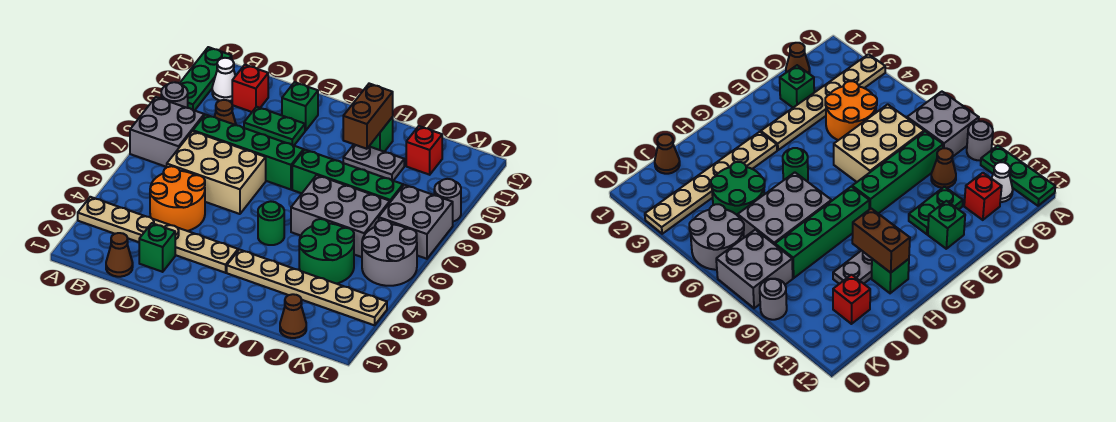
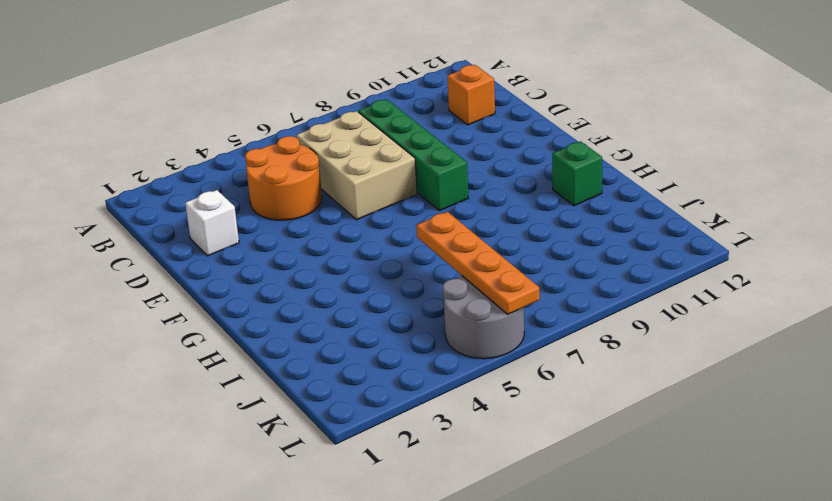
orange 1x1 brick [447,65,495,125] -> red 1x1 brick [232,65,268,112]
white 1x1 brick [185,190,239,256] -> green 1x1 brick [139,223,175,272]
orange 1x4 plate [416,212,540,315] -> none
none -> tan 1x6 plate [78,197,238,273]
none -> grey 2x2 brick [130,97,204,167]
none -> grey 1x1 round brick [161,82,188,108]

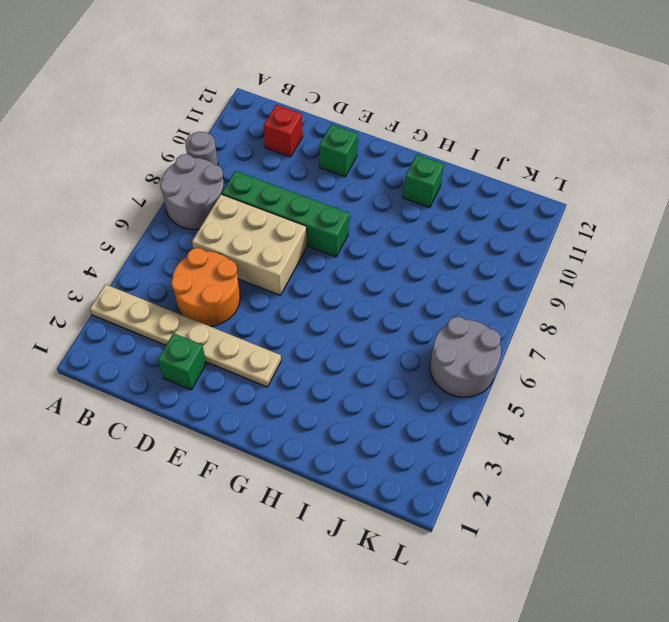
grey 2x2 round brick [160,154,224,229] -> grey 2x2 brick [130,97,204,167]
none -> green 1x3 plate [180,47,232,111]
none -> white 1x1 cone [212,58,235,101]
none -> brown 1x1 cone [106,233,133,277]

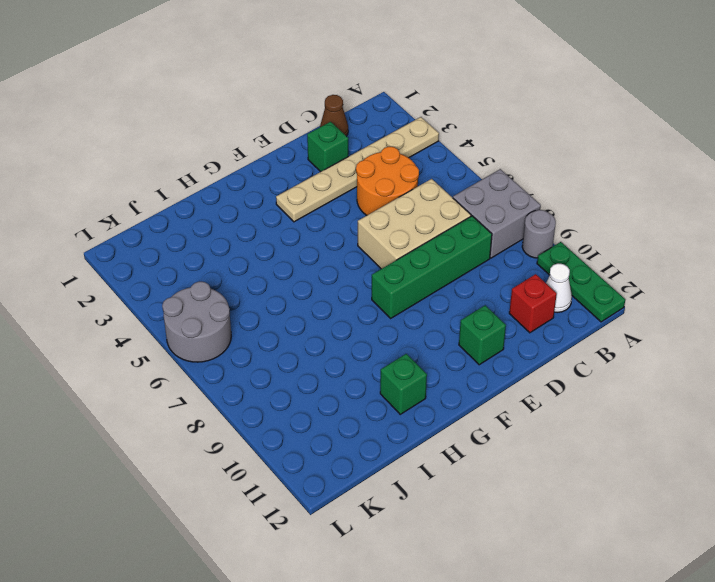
none -> brown 1x1 cone [214,100,236,125]
none -> green 1x2 plate [244,107,305,146]
none -> tan 1x6 plate [227,250,387,325]

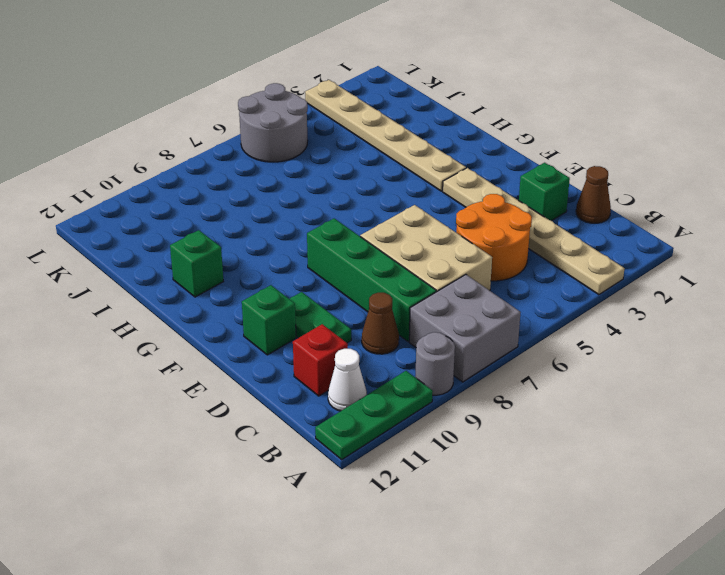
none -> green 1x1 round brick [258,201,284,245]
none -> green 1x4 brick [292,150,403,202]
none -> grey 2x3 brick [291,175,390,257]

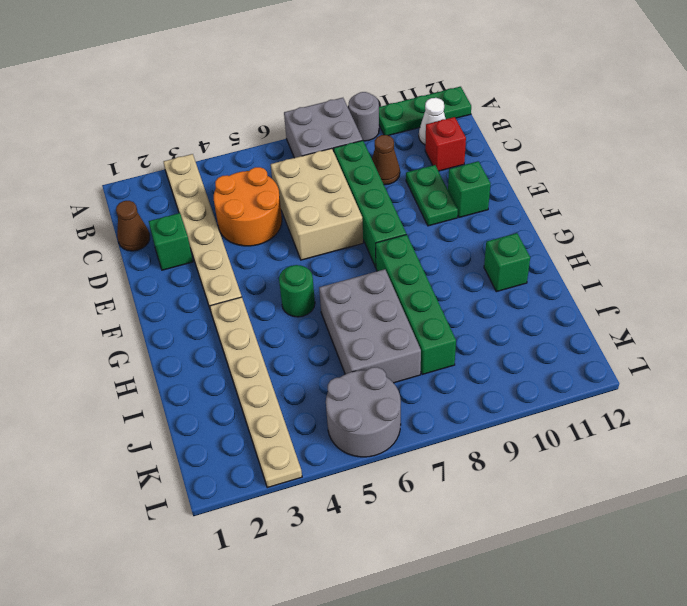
none -> grey 1x2 plate [343,145,404,181]
none -> green 2x2 round brick [299,219,354,284]
none -> brown 1x1 cone [280,294,306,338]

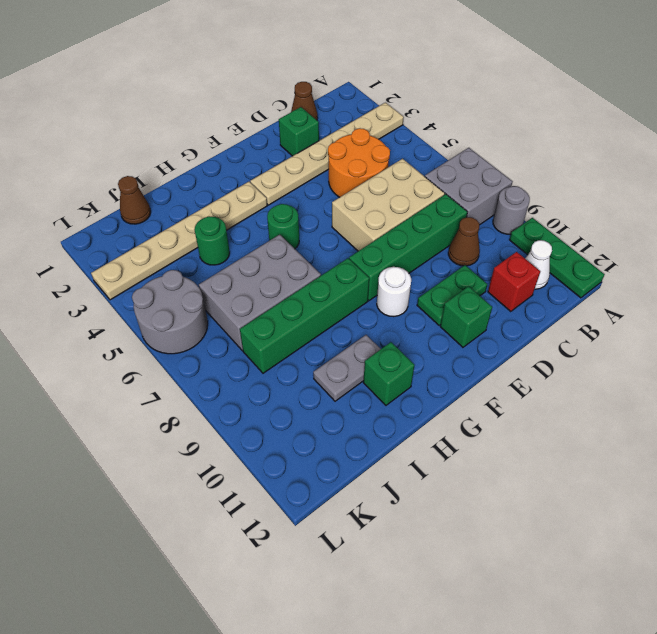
white 1x1 round brick [377,267,411,317] -> none
green 1x1 round brick [194,216,230,265] -> green 2x2 round brick [299,219,354,284]
none -> red 1x1 brick [406,126,442,175]
none -> grey 2x2 brick [379,185,453,259]
none -> grey 1x1 round brick [434,179,461,222]

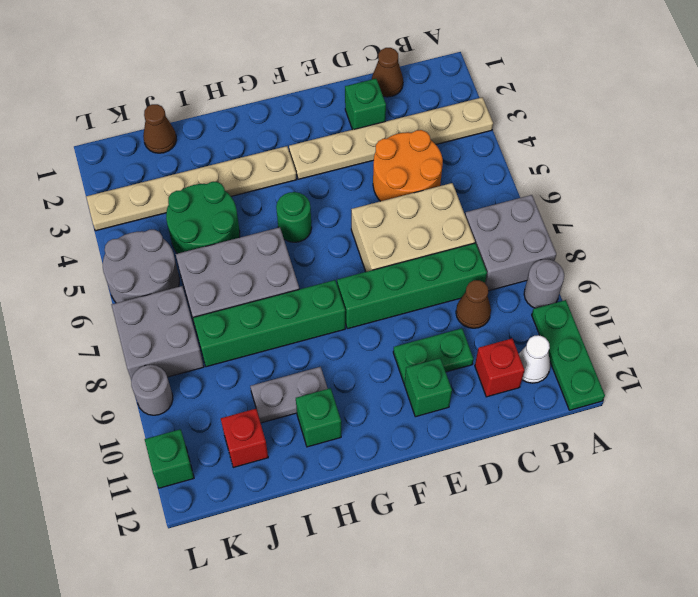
green 1x1 brick [145,429,194,488] -> none
none -> brown 1x2 brick [343,84,393,149]

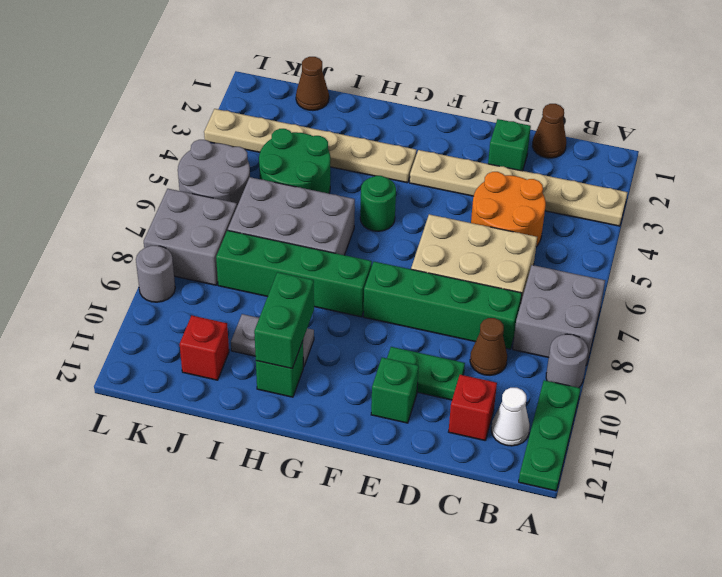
green 1x2 brick [254,272,314,369] -> brown 1x2 brick [343,84,393,149]

